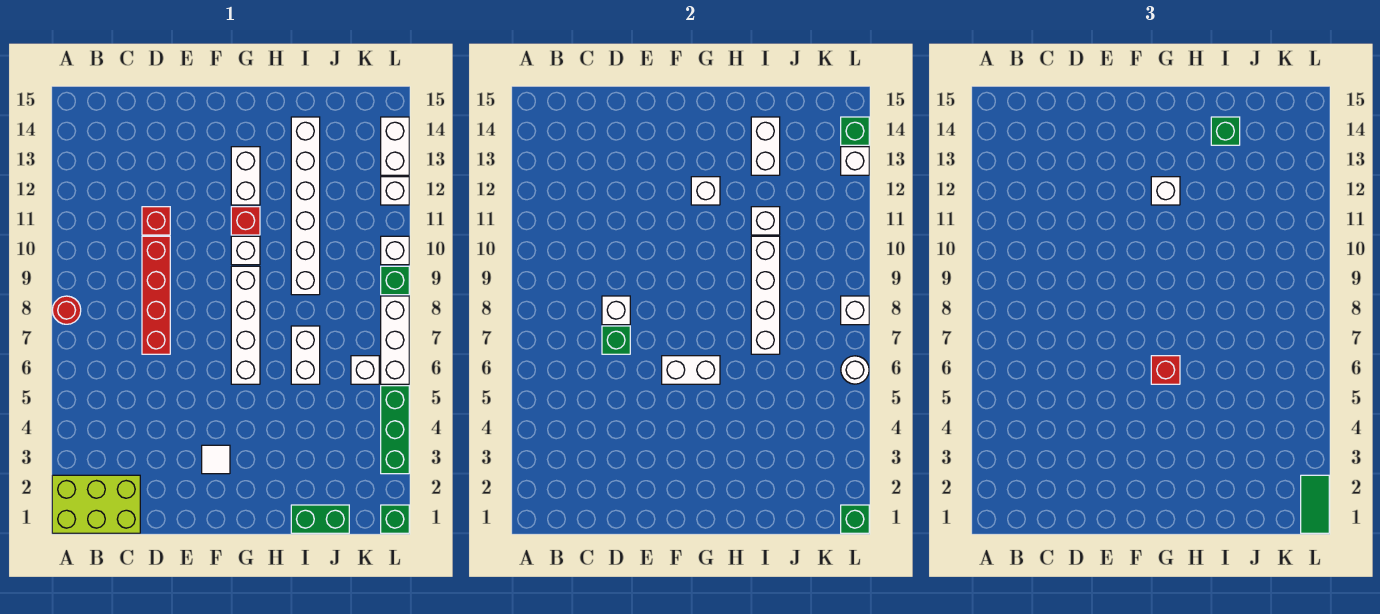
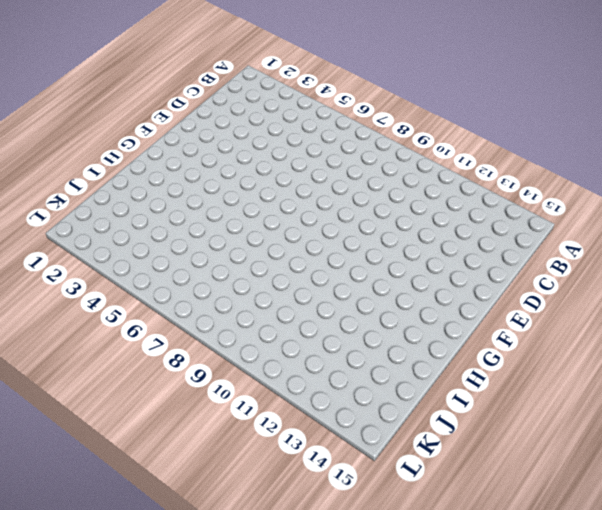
none -> lime 2x3 brick [52,475,140,533]
none -> red 1x1 round brick [52,296,81,324]
none -> red 1x4 brick [142,236,170,354]
none -> red 1x1 brick [142,207,170,235]

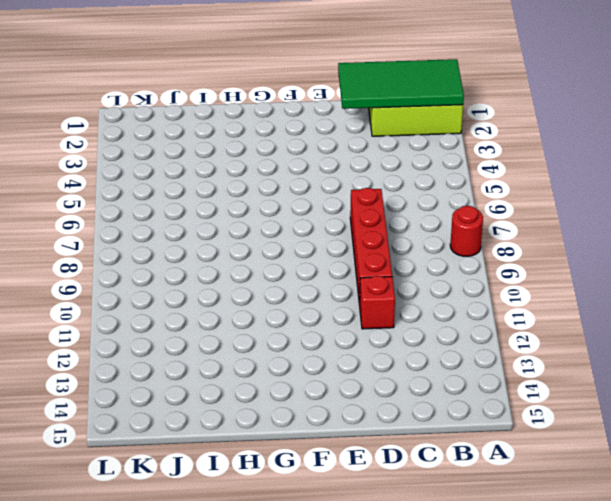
green 2x4 tile [338,59,464,109] -> none
none -> white 1x1 tile [202,445,230,474]
none -> white 1x4 brick [231,266,260,384]
none -> white 1x1 brick [231,236,260,265]
none -> red 1x1 brick [231,207,260,235]

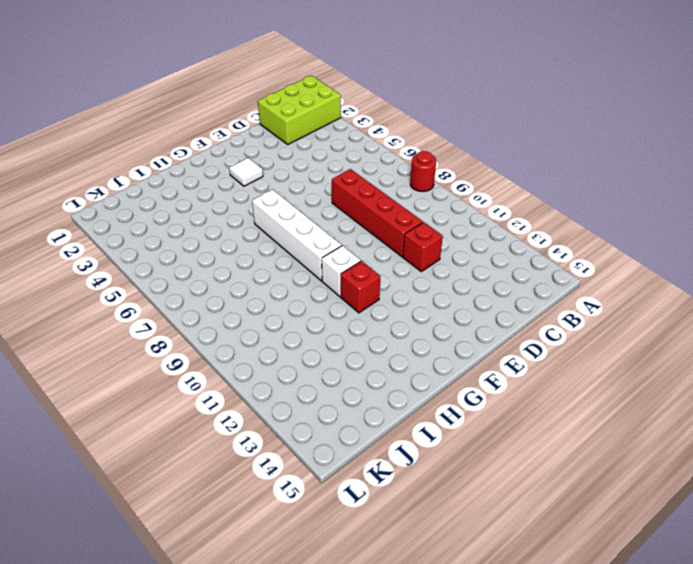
none -> white 1x2 brick [231,147,260,205]
none -> green 1x2 brick [291,505,349,533]
none -> white 1x2 brick [291,326,320,384]
none -> white 1x6 brick [291,117,320,295]

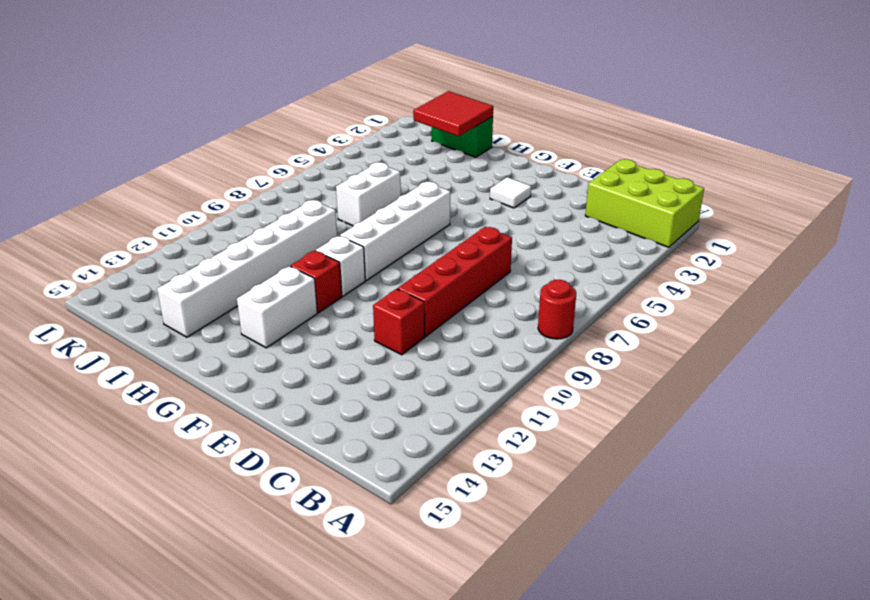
red 2x2 tile [413,91,493,136] -> none
none -> white 1x1 brick [351,356,379,384]
none -> green 1x1 brick [381,505,409,533]
none -> green 1x3 brick [381,386,409,474]
none -> white 1x3 brick [381,296,409,384]

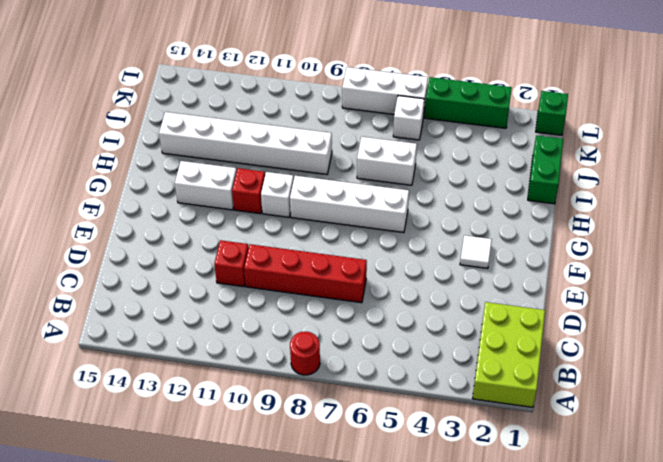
none -> green 1x1 brick [381,266,409,295]
none -> white 1x1 brick [381,236,409,265]
none -> white 1x1 brick [381,177,409,205]
none -> white 1x2 brick [381,117,409,175]

